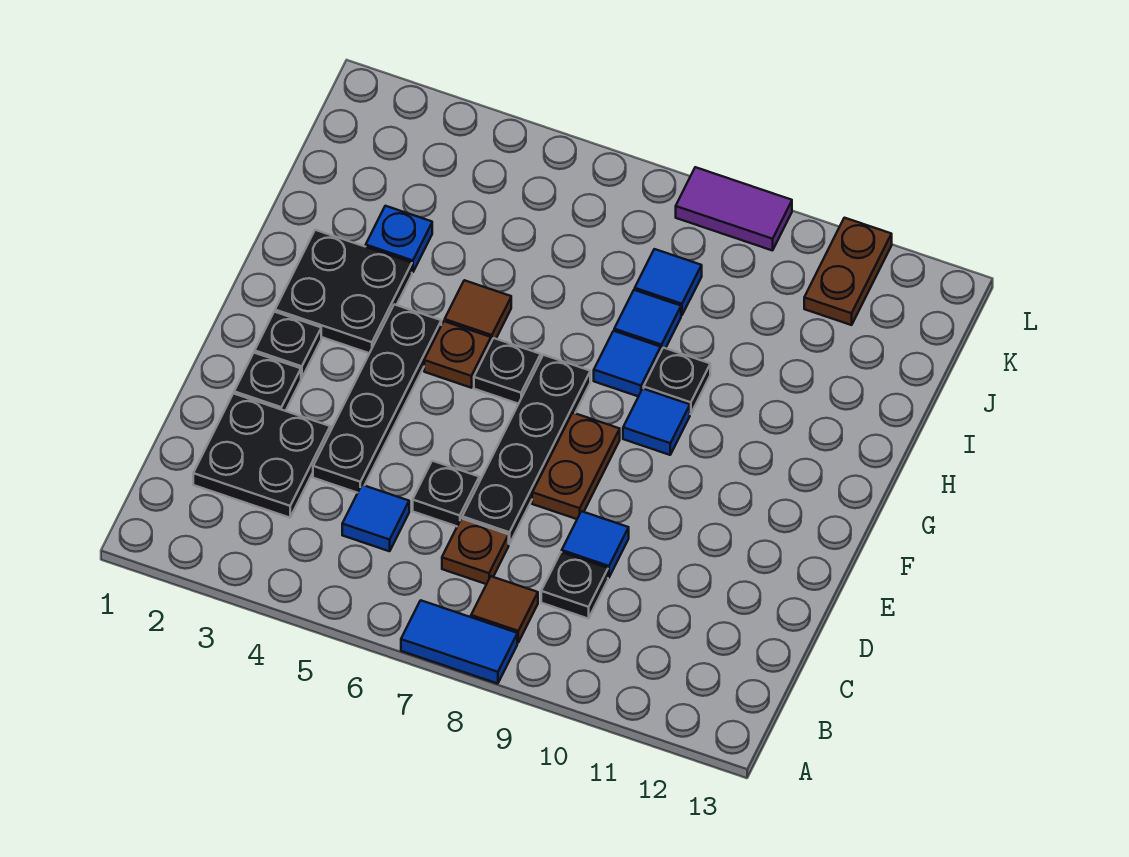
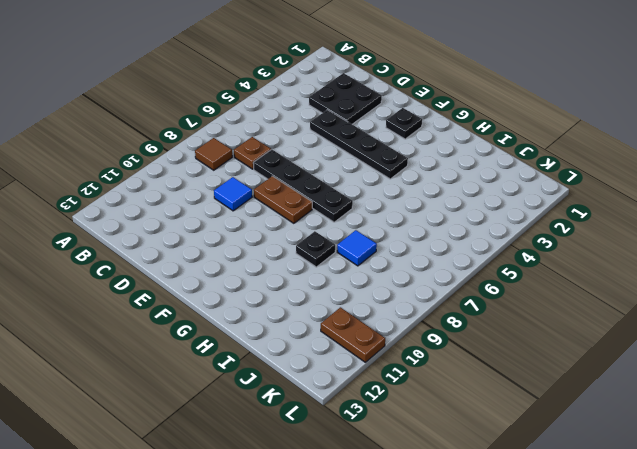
none -> blue 1x2 tile [401,600,517,684]
none -> blue 1x1 tile [342,485,409,551]
none -> black 1x1 plate [541,552,608,619]

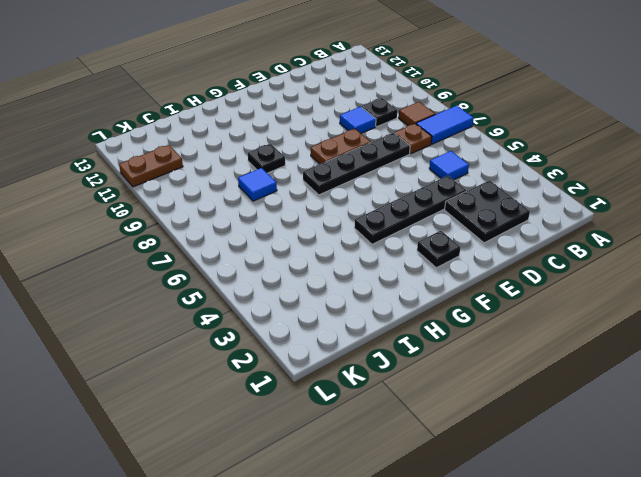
blue 1x2 tile [416,106,474,144] -> blue 1x2 tile turned to [401,600,517,684]
none -> black 1x1 plate [413,461,479,526]
none -> black 1x1 plate [234,353,301,411]
none -> black 2x2 plate [275,230,412,353]

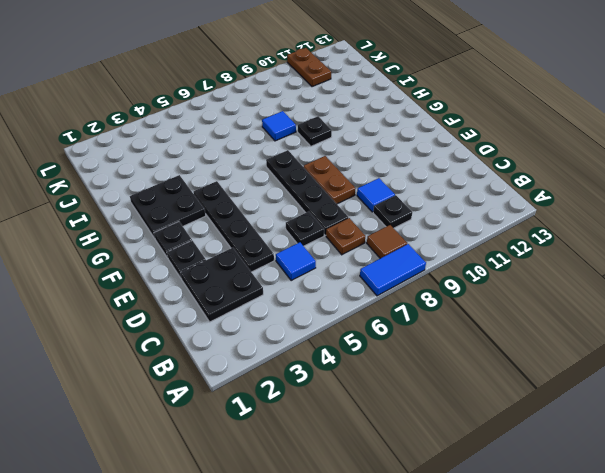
none -> brown 1x1 plate [424,321,491,388]
none -> black 1x1 plate [474,338,541,404]
none -> blue 1x1 tile [623,389,690,455]

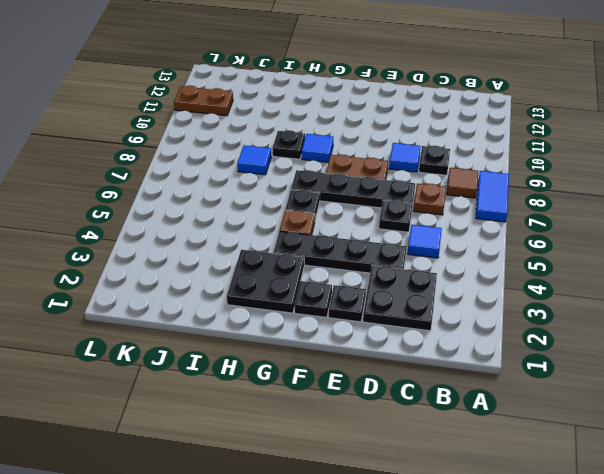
none -> brown 1x1 tile [445,280,511,342]
none -> blue 1x1 tile [594,331,661,396]
none -> blue 1x1 plate [366,206,432,272]

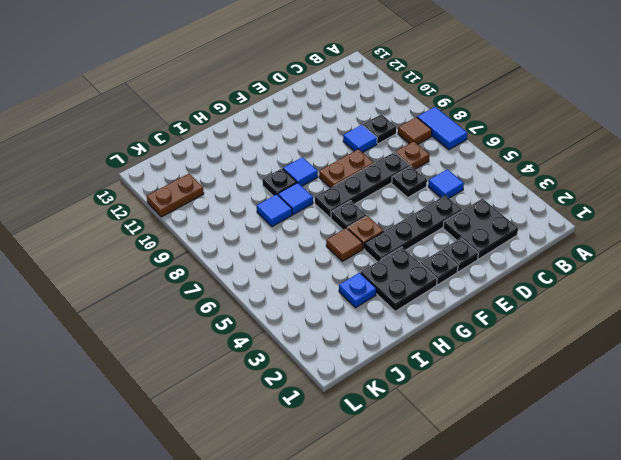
none -> blue 1x1 tile [635,249,702,316]
none -> purple 1x2 tile [676,167,792,251]

